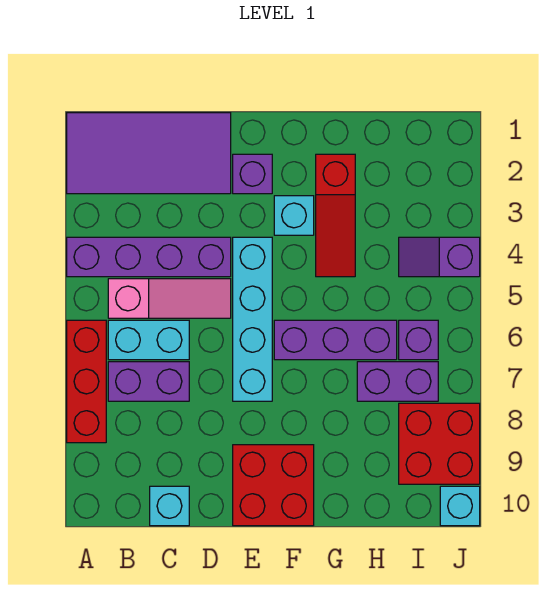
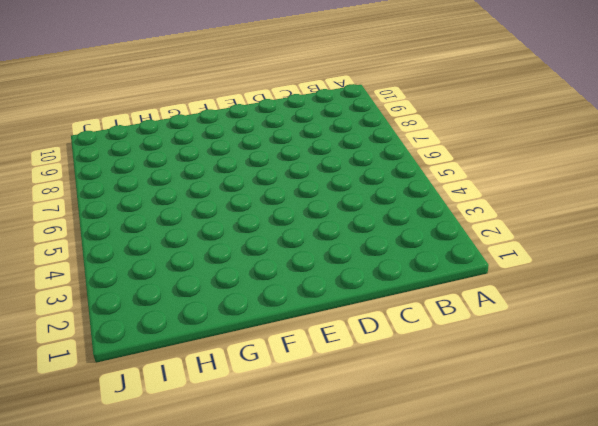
none -> purple 2x4 tile [67,113,231,194]
none -> purple 1x4 brick [67,237,231,277]
none -> red 1x3 brick [67,320,106,443]

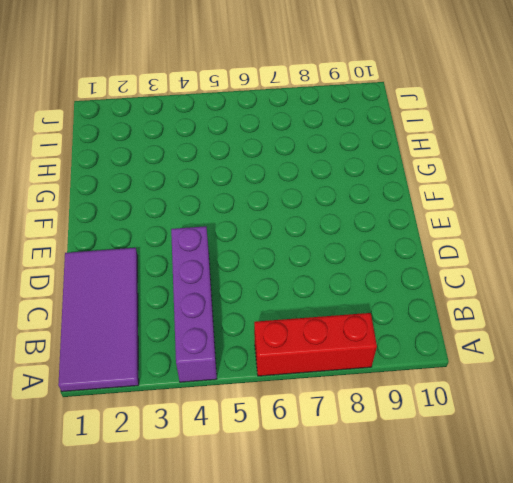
none -> pink 1x3 slope [108,279,231,318]
none -> cyan 1x2 brick [108,320,189,360]
none -> purple 1x2 brick [108,362,189,401]

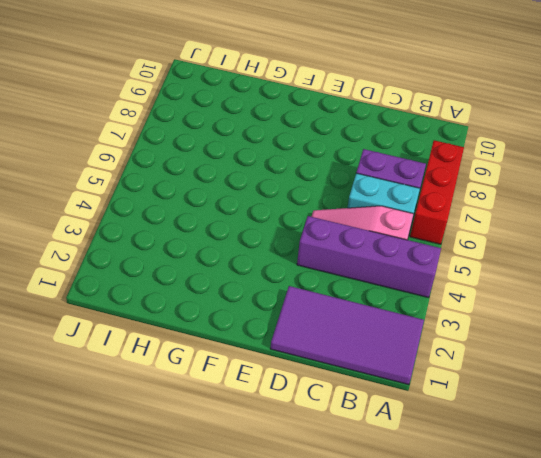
none -> cyan 1x1 brick [150,486,189,526]
none -> purple 1x1 brick [233,154,272,194]
none -> cyan 1x4 brick [233,237,272,401]

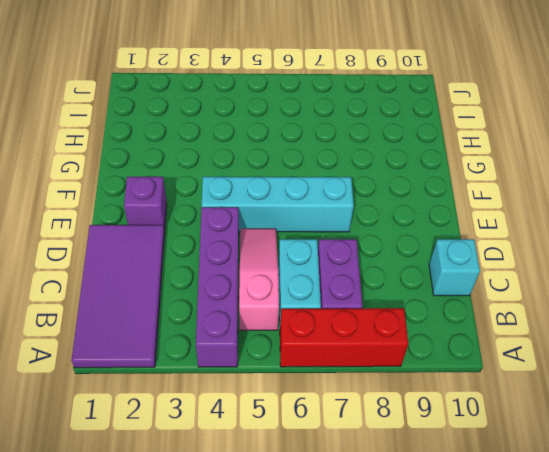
none -> red 2x2 brick [233,445,314,526]
none -> cyan 1x1 brick [274,196,314,235]
none -> purple 1x3 brick [274,320,397,360]

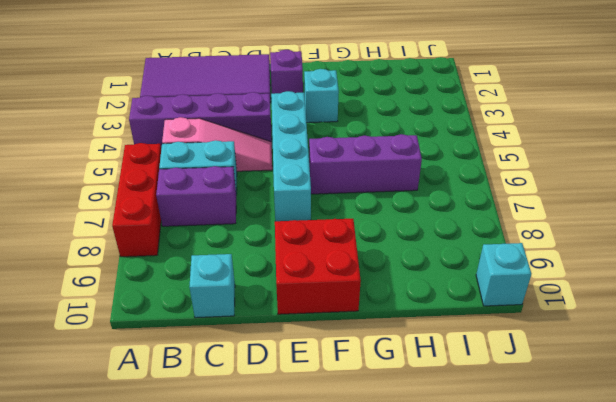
none -> red 1x3 slope [316,154,355,277]
none -> purple 1x2 brick [357,362,438,401]
none -> purple 1x2 slope [399,237,480,277]

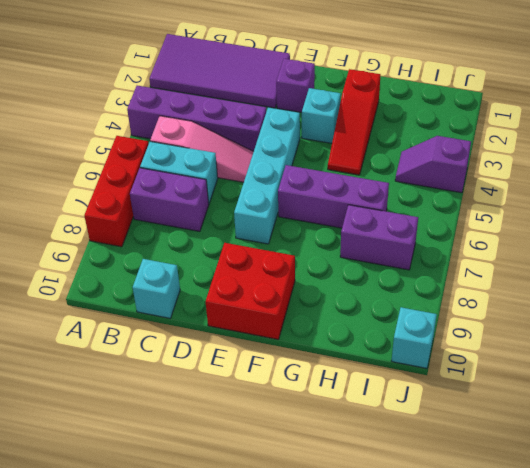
none -> purple 1x1 brick [399,320,438,360]
none -> red 2x2 brick [399,403,480,484]

